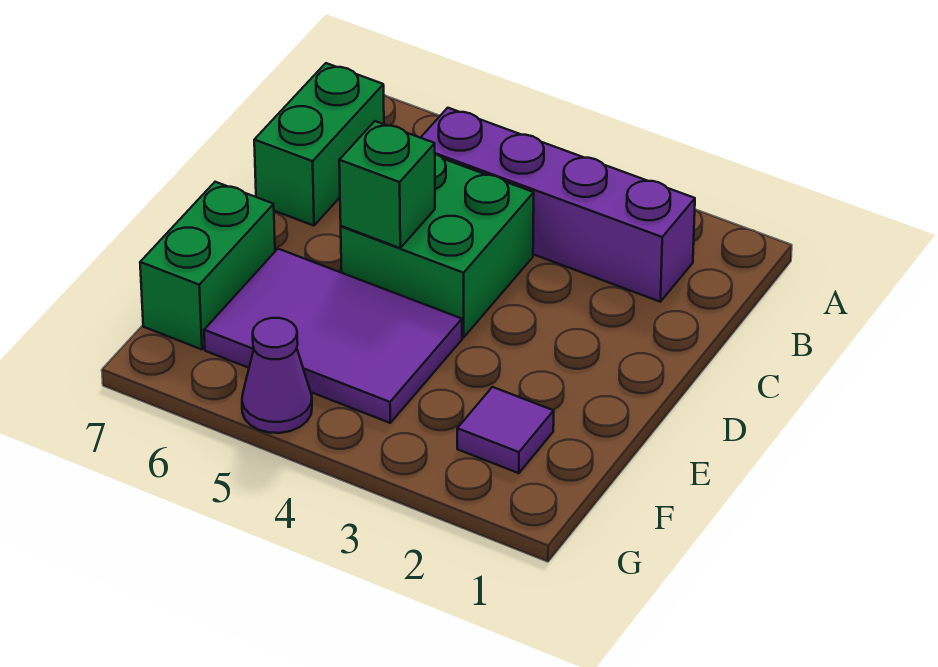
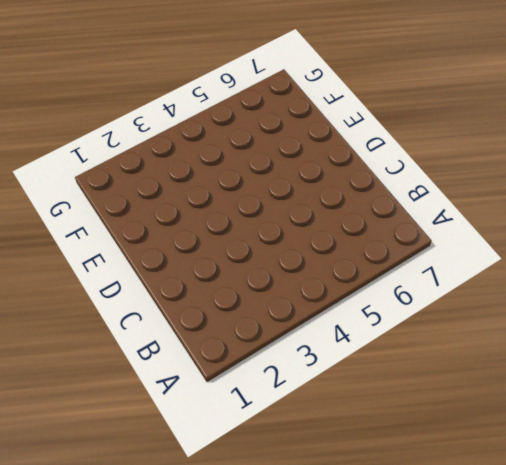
none -> purple 1x4 brick [421,108,695,302]
none -> green 1x2 brick [254,63,384,226]

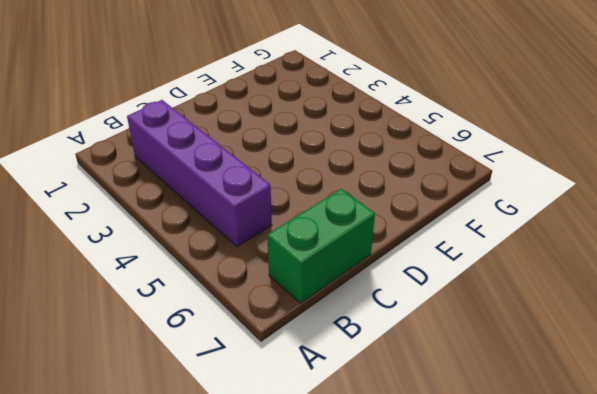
none -> green 2x2 brick [341,154,534,337]
none -> purple 2x3 tile [204,249,462,423]

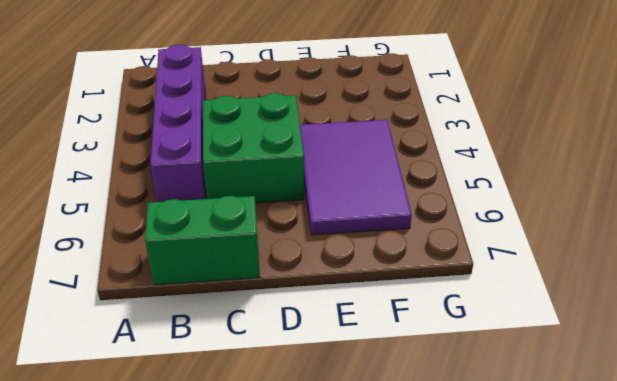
none -> green 1x2 brick [140,182,275,349]
none -> purple 1x1 tile [457,387,554,473]

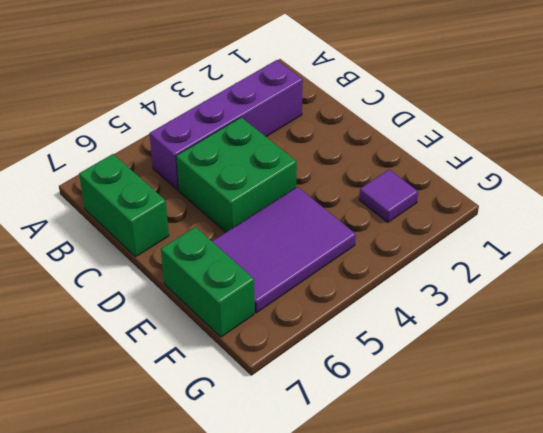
none -> purple 1x1 cone [242,318,312,433]
none -> green 1x1 brick [339,121,435,248]

